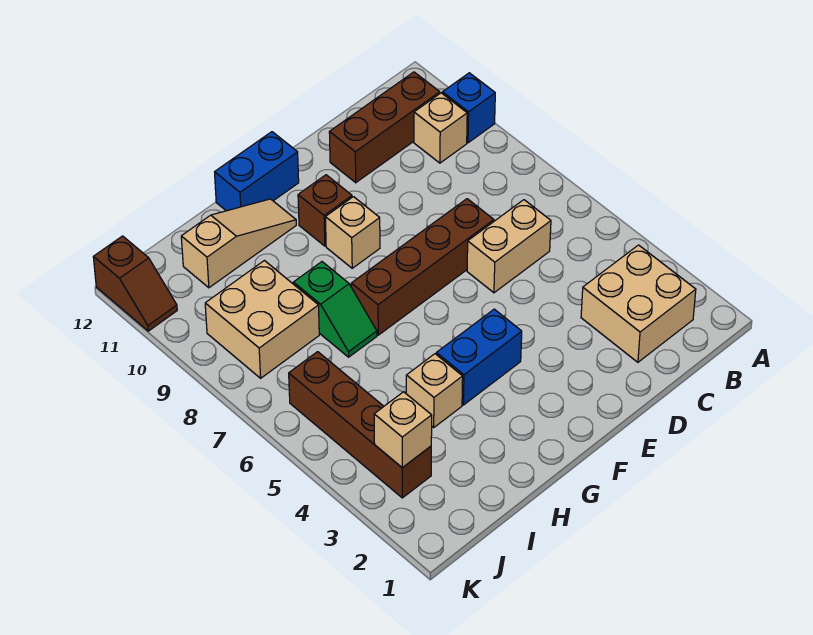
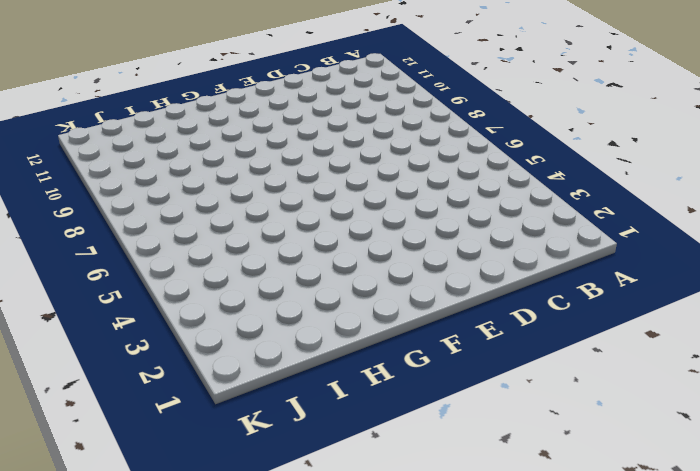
none -> blue 1x1 brick [442,73,495,143]
none -> tan 2x2 brick [581,245,696,362]
none -> tan 1x1 brick [414,93,467,163]

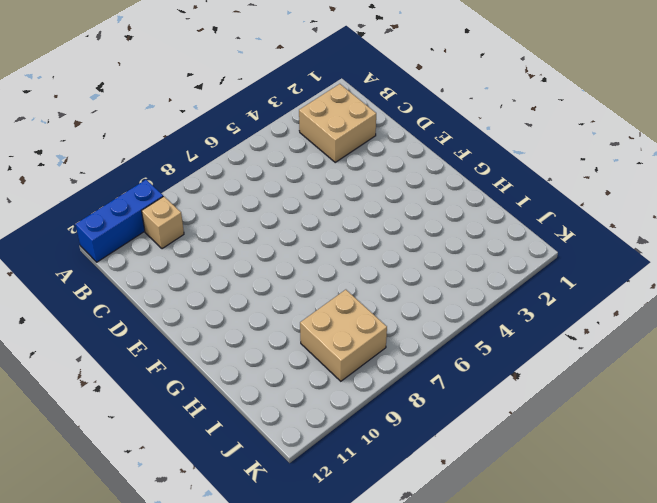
blue 1x3 brick [76,180,163,262] -> blue 1x1 brick [442,73,495,143]
none -> brown 1x3 brick [329,72,440,183]
none -> tan 1x2 brick [467,200,551,293]
none -> brown 1x4 brick [351,199,494,335]

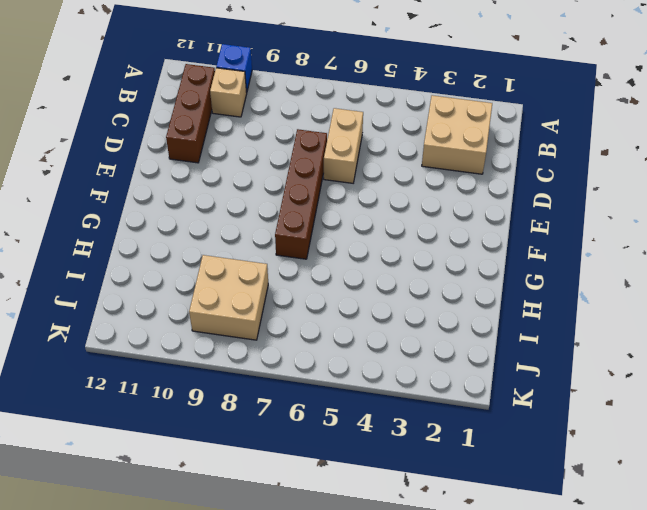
none -> blue 1x2 brick [436,309,522,405]
none -> tan 1x1 brick [325,197,380,268]
none -> brown 1x1 brick [298,175,352,246]

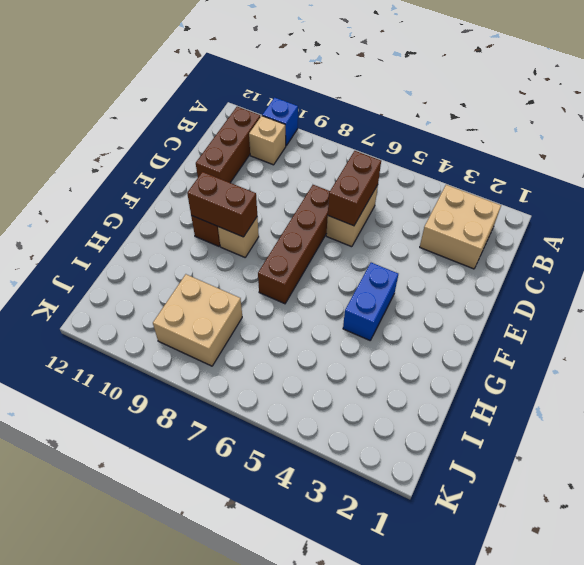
brown 1x2 brick [328,151,381,226] -> none
brown 1x2 brick [187,172,257,237] -> none
none -> blue 1x2 brick [215,132,299,211]
none -> tan 1x3 slope [181,199,296,288]
none -> tan 1x1 brick [406,354,463,427]

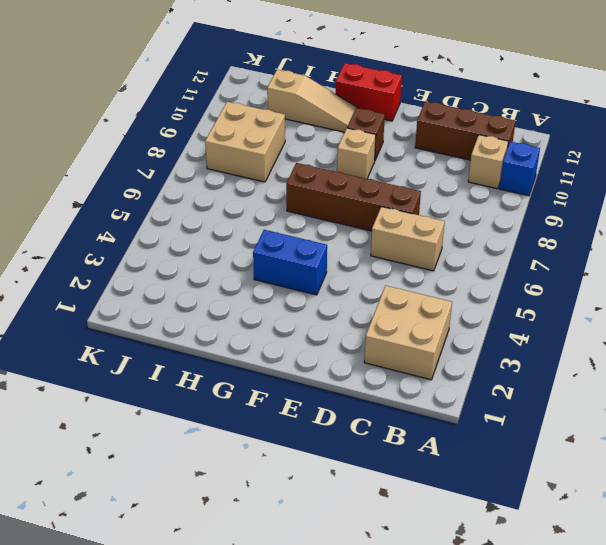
red 1x2 brick [336,63,402,121] -> blue 1x2 brick [215,132,299,211]
none -> tan 1x1 brick [406,354,463,427]
none -> green 1x2 slope [293,262,377,357]
none -> brown 1x4 brick [289,352,431,498]

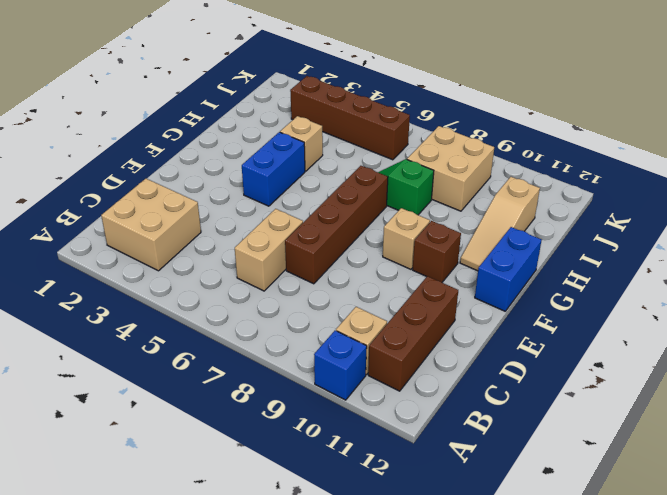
none -> brown 1x2 slope [93,236,177,331]
none -> tan 1x1 brick [374,392,432,468]

